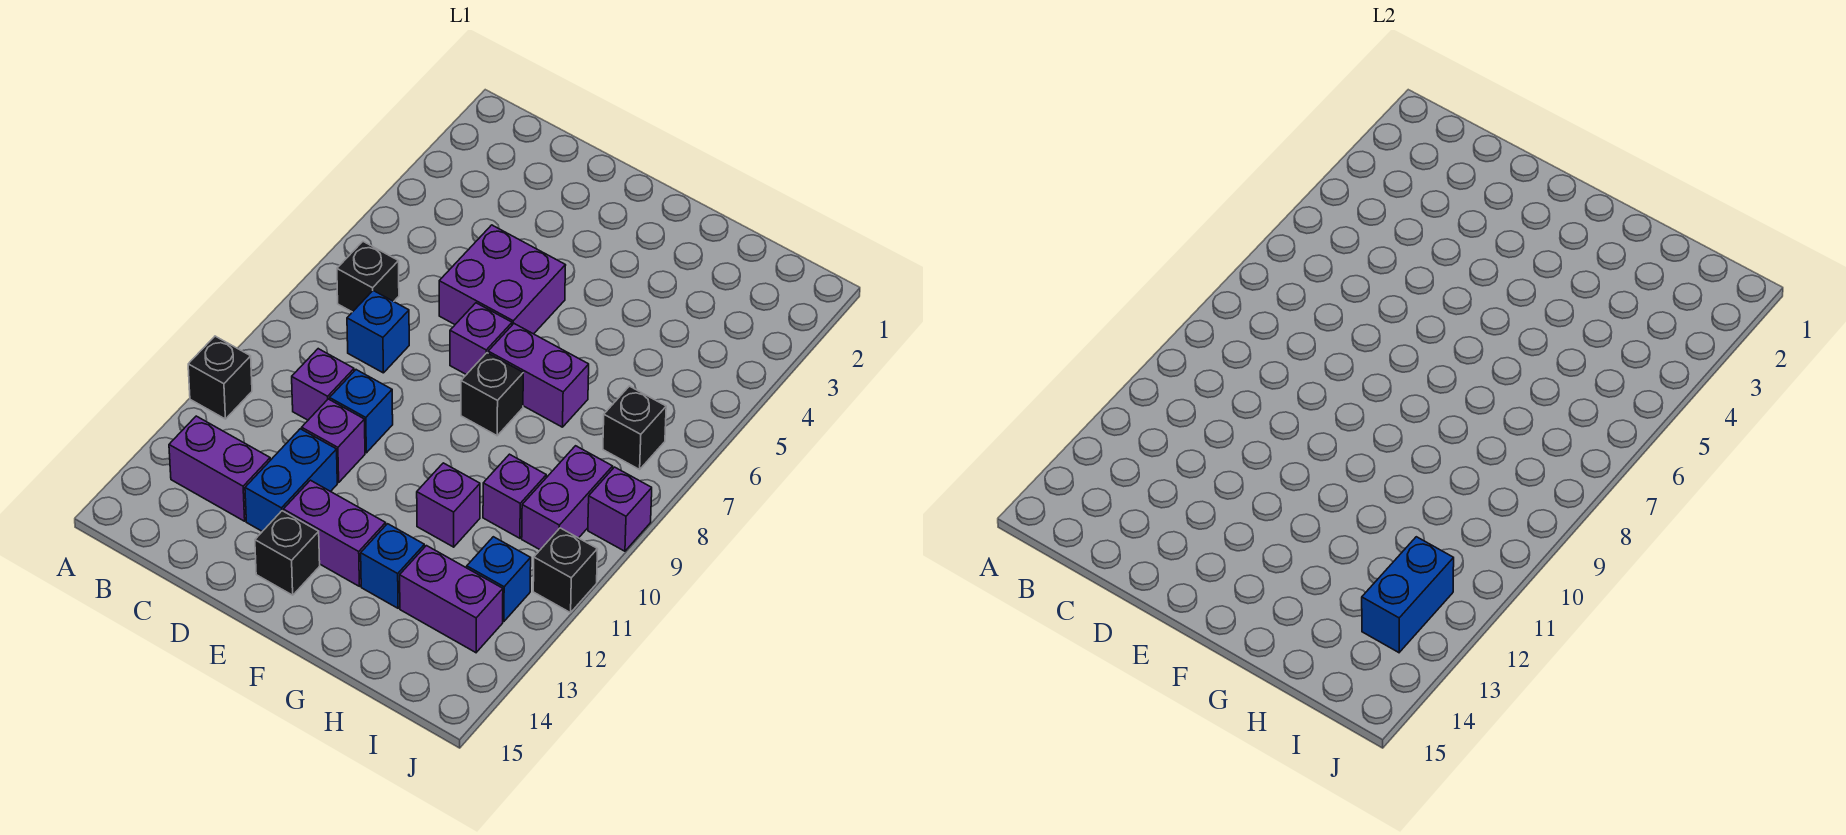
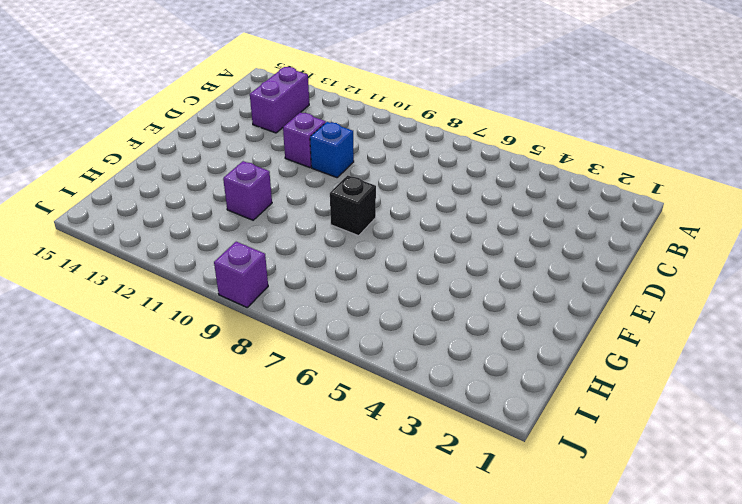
none -> black 1x1 brick [188,336,252,419]
none -> black 1x1 brick [337,242,399,312]
none -> blue 1x1 brick [347,291,409,373]

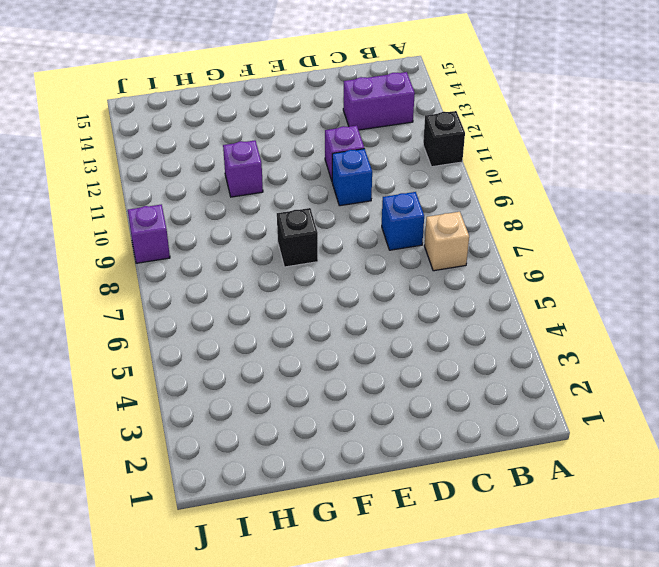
tan 1x1 brick [424,212,469,271] -> black 1x1 brick [337,242,399,312]
none -> purple 1x1 brick [292,349,354,420]
none -> purple 2x2 brick [439,225,566,334]
none -> blue 1x2 brick [245,429,337,531]

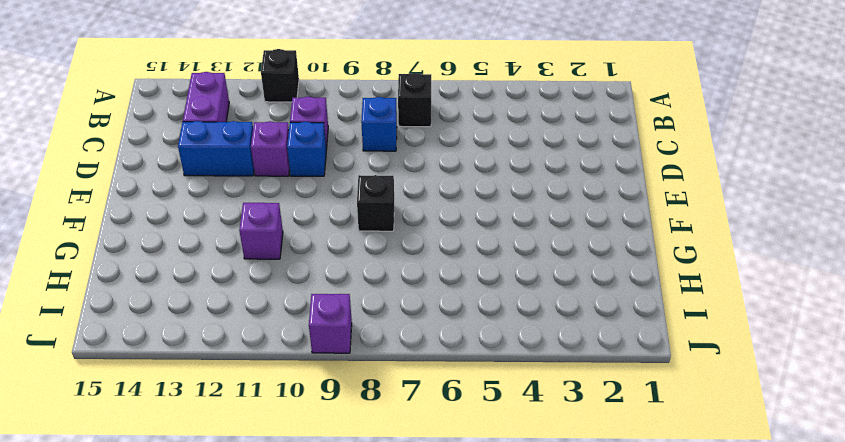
none -> purple 2x2 brick [439,225,566,334]
none -> purple 1x1 brick [450,303,512,375]
none -> purple 1x2 brick [283,480,386,586]

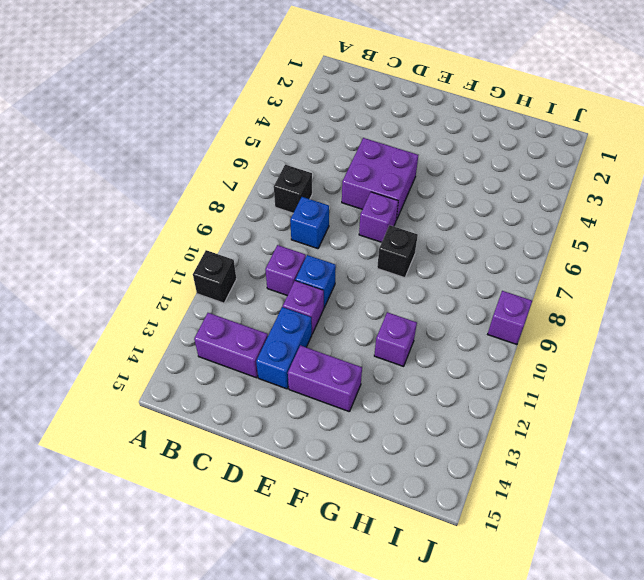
none -> black 1x1 brick [255,511,320,595]
none -> purple 1x2 brick [488,324,589,427]
none -> blue 1x1 brick [361,524,425,608]

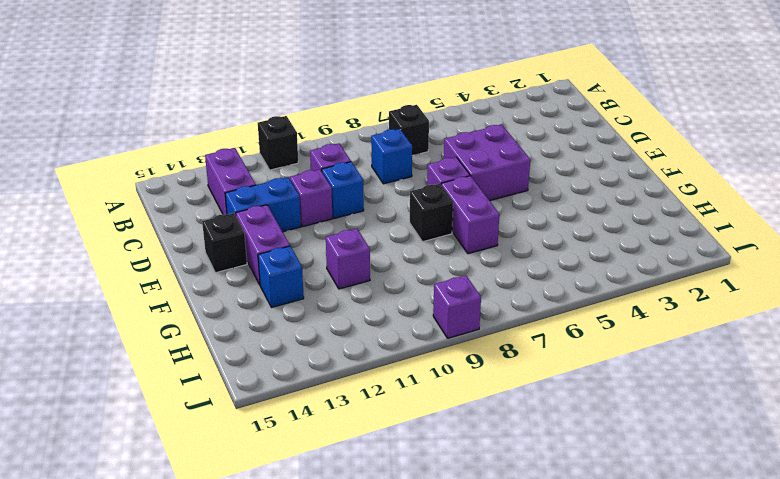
none -> purple 1x1 brick [483,454,546,538]
none -> purple 1x2 brick [400,546,503,653]
none -> black 1x1 brick [603,386,666,469]

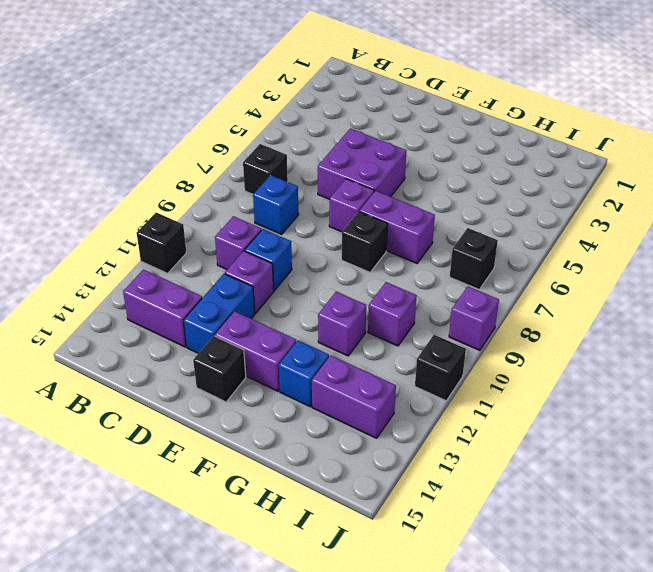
none -> purple 1x2 brick [522,446,613,550]
none -> blue 1x1 brick [467,537,531,622]
none -> blue 1x2 brick [1362,537,1454,653]

